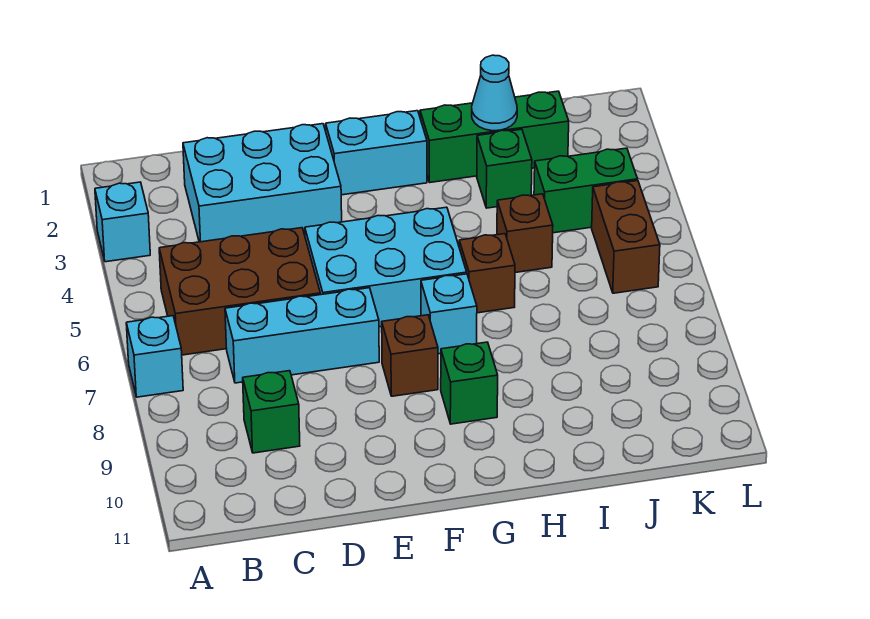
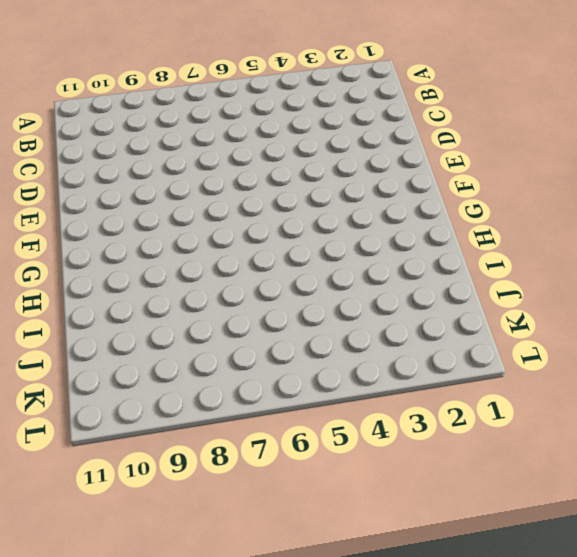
none -> cyan 1x1 brick [95,182,150,262]
none -> cyan 1x1 brick [126,316,183,397]
none -> brown 2x3 brick [159,228,320,355]

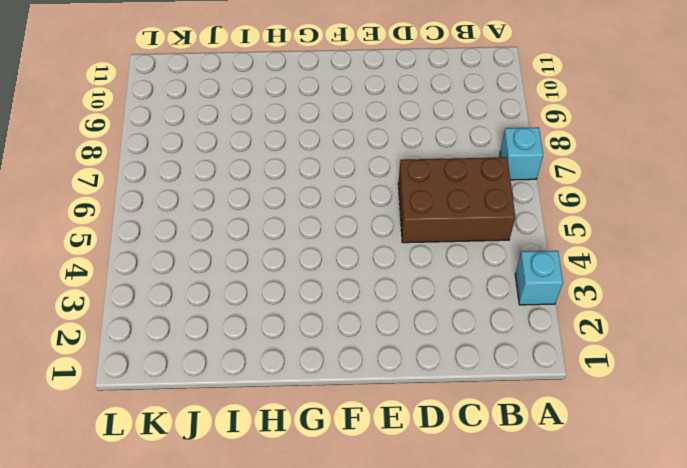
none -> cyan 2x3 brick [183,124,342,242]
none -> cyan 1x3 brick [225,288,379,383]
none -> green 1x1 brick [243,371,300,453]

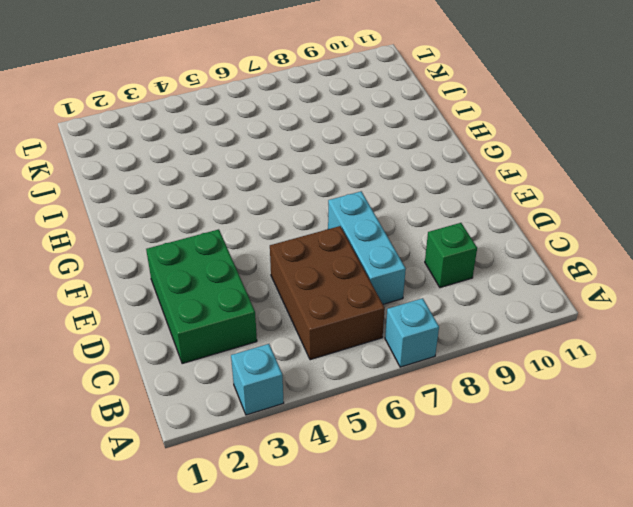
green 2x3 brick [146,229,257,364] -> cyan 2x3 brick [183,124,342,242]
none -> cyan 2x3 brick [305,207,467,327]
none -> cyan 1x2 brick [326,111,427,195]
none -> brown 1x1 brick [382,315,438,396]

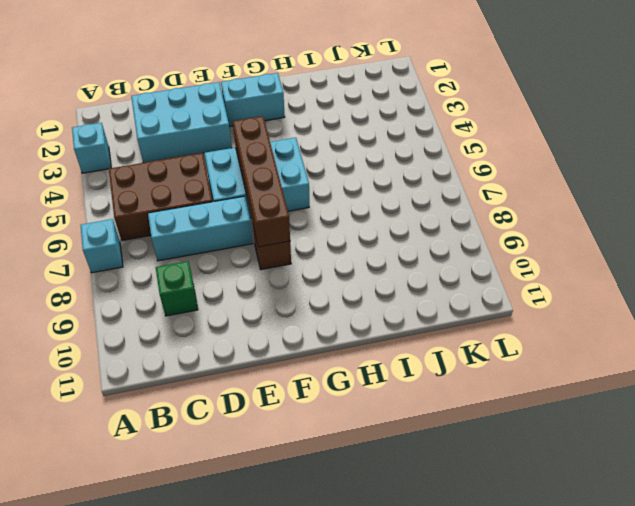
brown 1x4 brick [233,116,290,247] -> none
none -> cyan 1x1 brick [421,274,477,354]
none -> green 1x1 brick [441,342,498,424]
none -> green 1x3 brick [420,91,569,182]

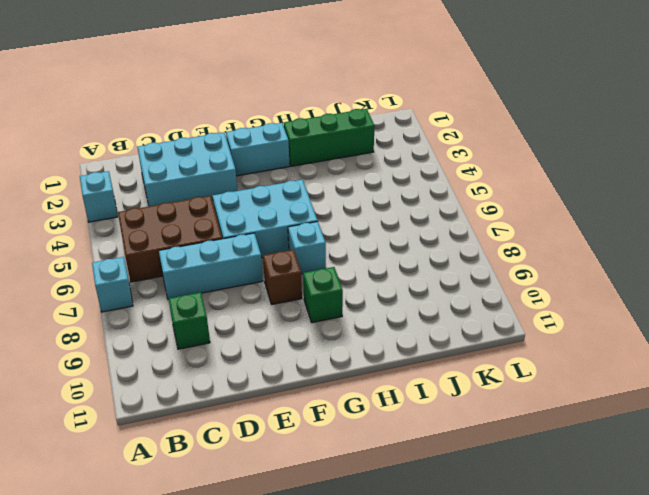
none -> brown 1x1 brick [459,234,515,313]
none -> green 1x1 brick [477,129,532,208]
none -> brown 1x1 brick [497,194,553,273]

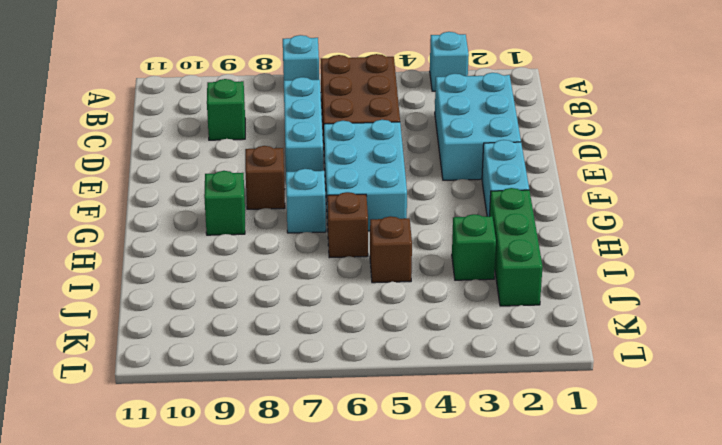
none -> green 1x2 brick [534,148,638,233]
none -> brown 1x2 brick [592,181,660,293]
none -> cyan 1x1 cone [472,55,517,131]

